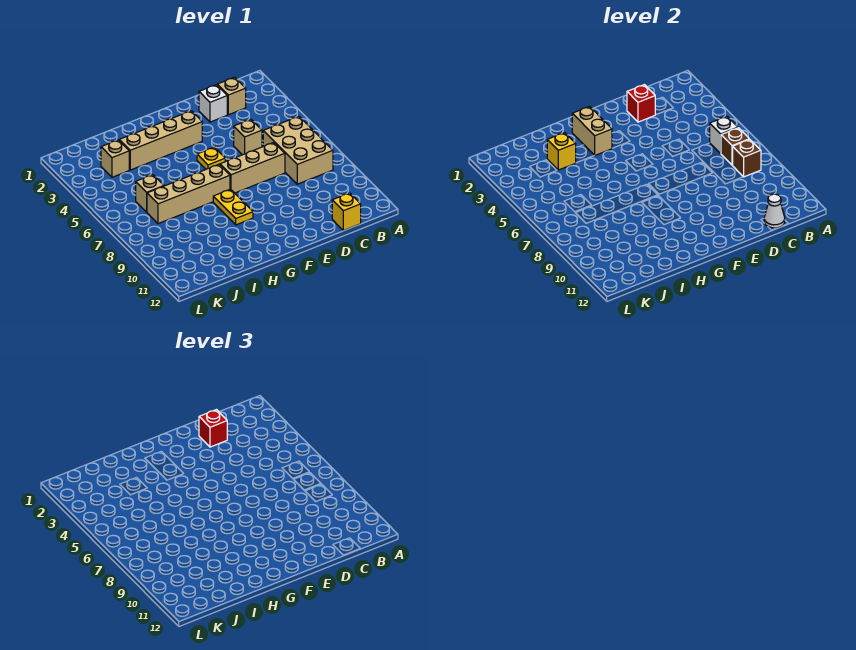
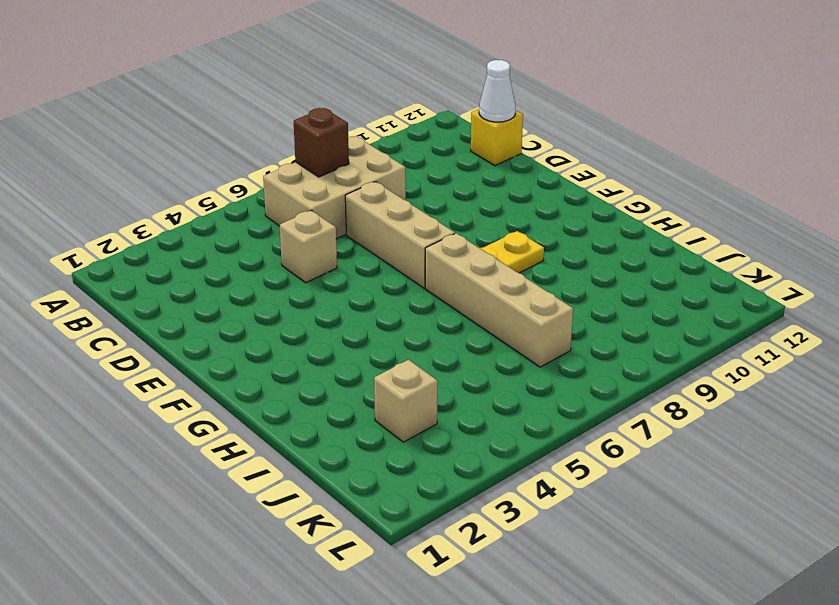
none -> tan 1x1 brick [217,77,246,115]
none -> white 1x1 brick [199,85,227,122]
none -> tan 1x4 brick [119,111,202,170]

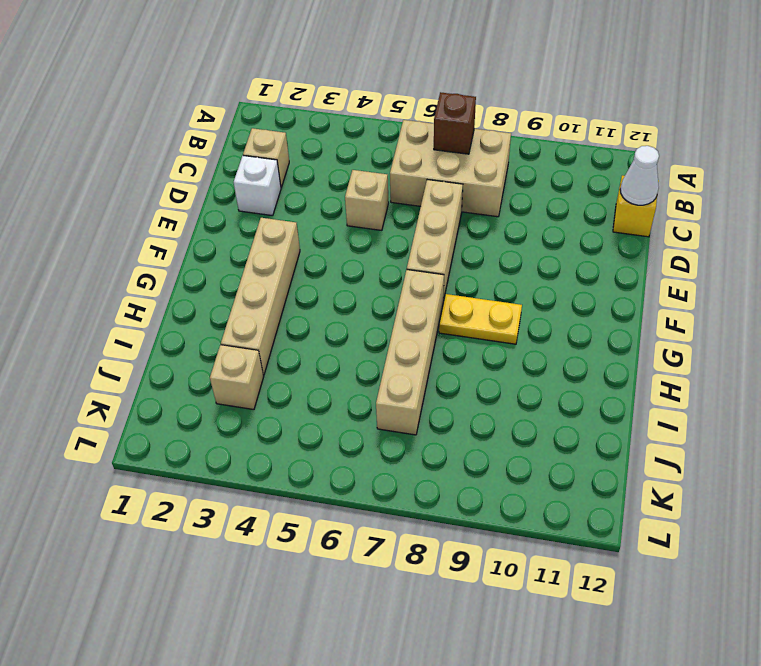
none -> yellow 1x1 plate [197,147,225,169]
none -> tan 1x1 brick [136,175,164,212]
none -> white 1x1 brick [710,116,738,153]

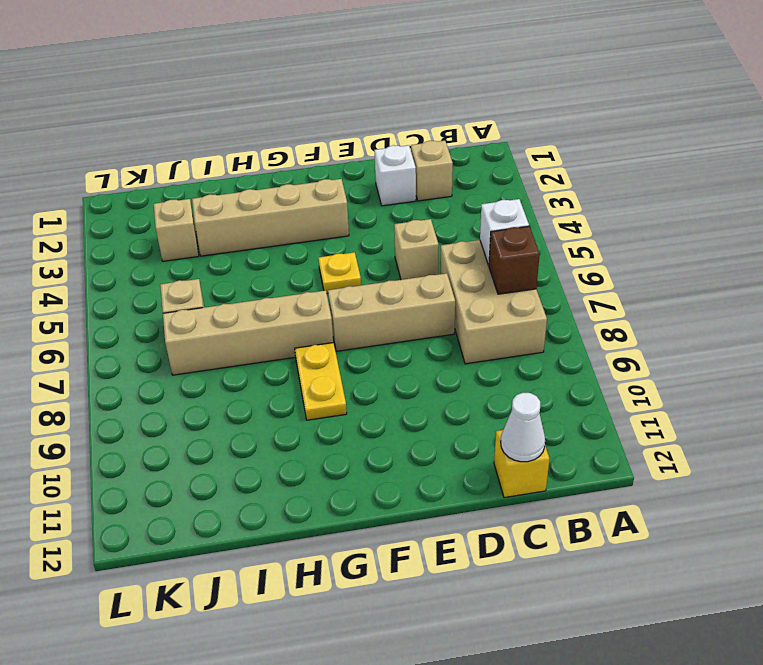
none -> brown 1x1 brick [733,139,761,177]
none -> red 1x1 brick [627,85,655,122]
none -> tan 1x2 brick [572,106,612,155]

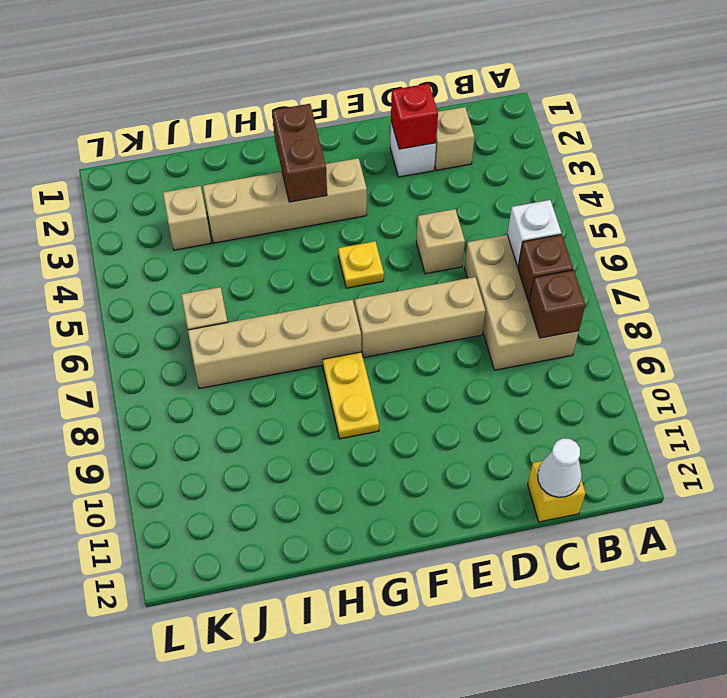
brown 1x2 brick [272,104,327,202] -> tan 1x2 brick [572,106,612,155]
none -> yellow 1x1 brick [547,133,576,170]
none -> red 1x1 brick [199,410,227,447]

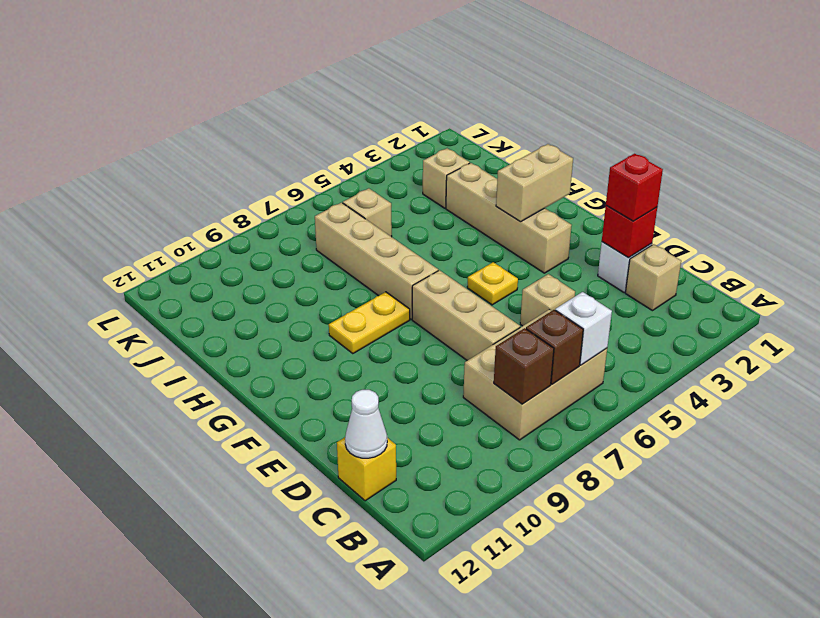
none -> yellow 1x1 brick [547,133,576,170]

